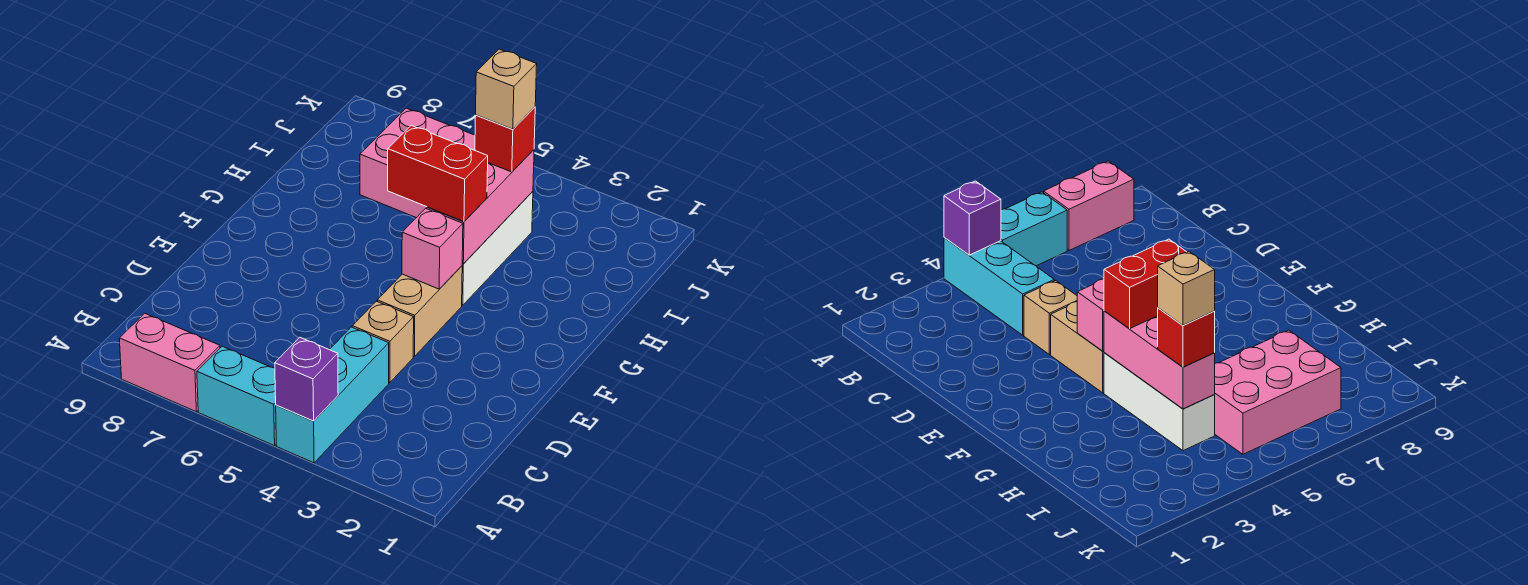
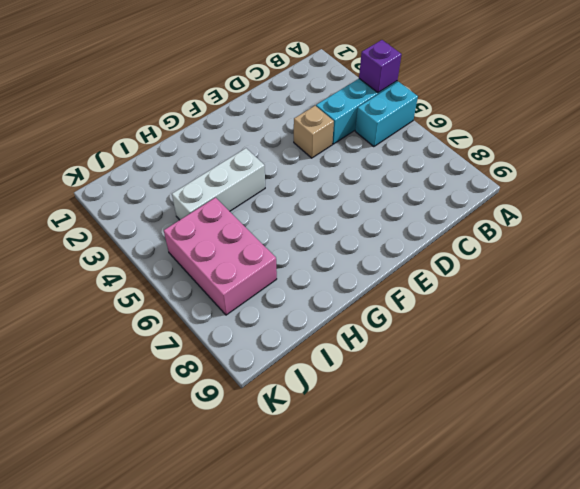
cyan 1x2 brick [355,82,418,147] -> cyan 1x2 brick turned to [197,346,276,446]
none -> pink 1x2 brick [119,313,220,412]
none -> tan 1x2 brick [377,266,462,357]
none -> pink 1x1 brick [402,208,463,289]

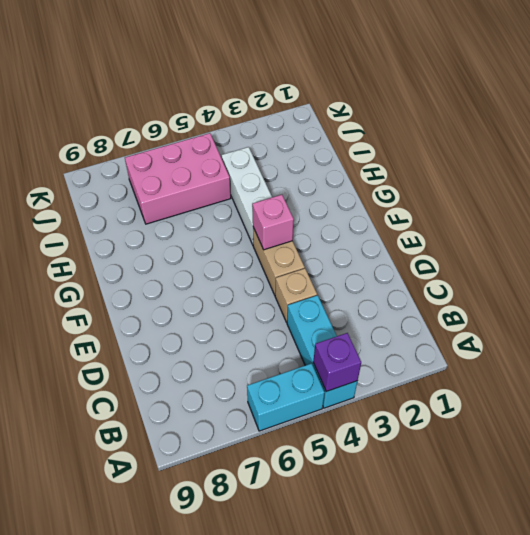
none -> pink 1x2 brick [119,313,220,412]
none -> pink 1x3 brick [427,150,534,264]
none -> red 1x2 brick [388,125,488,222]

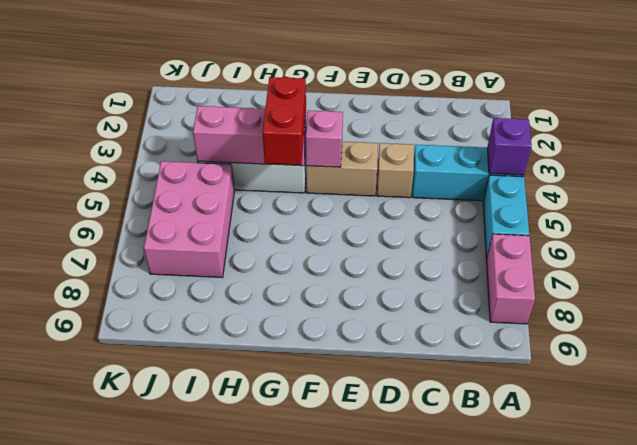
none -> red 1x1 brick [475,107,535,172]
none -> tan 1x1 brick [476,49,537,129]

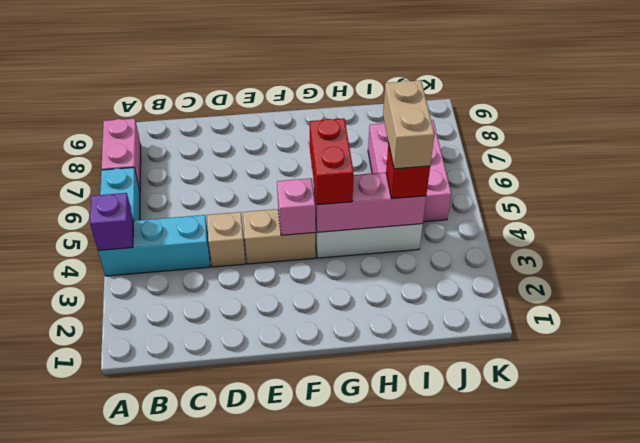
tan 1x2 brick [383,80,434,169] -> tan 1x1 brick [476,49,537,129]

